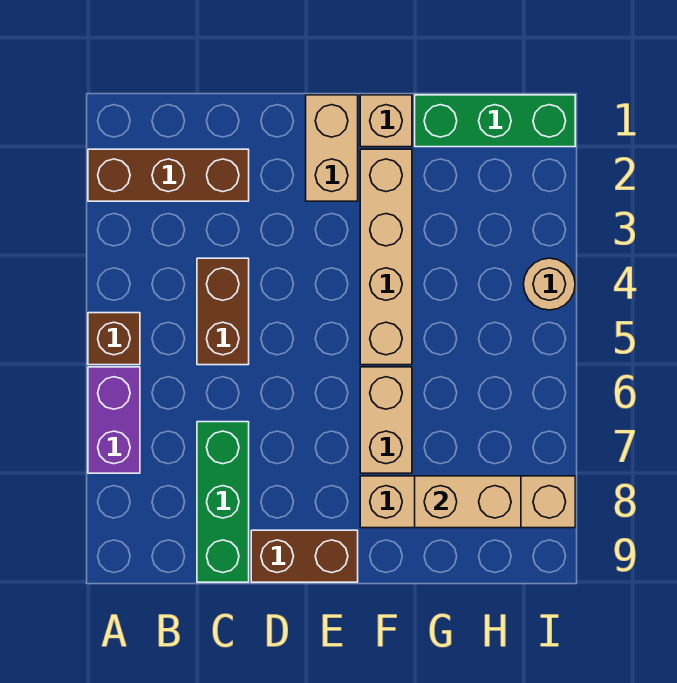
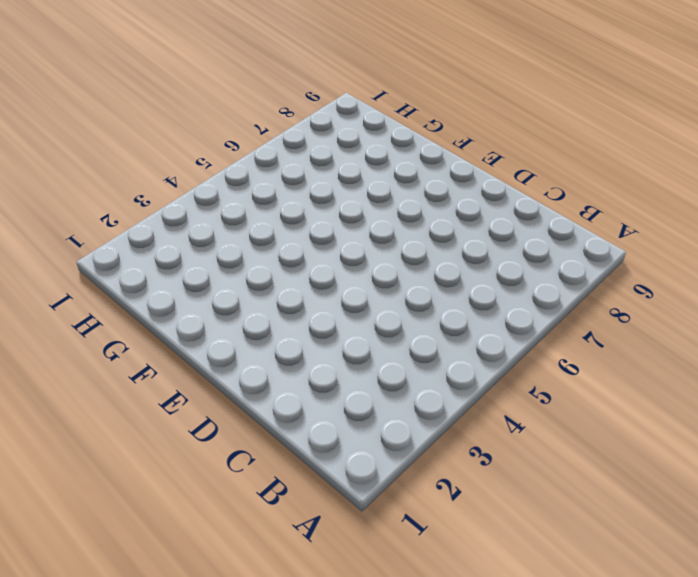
none -> brown 1x3 brick [88,149,249,201]
none -> brown 1x1 brick [88,313,140,365]
none -> purple 1x2 brick [88,367,140,473]

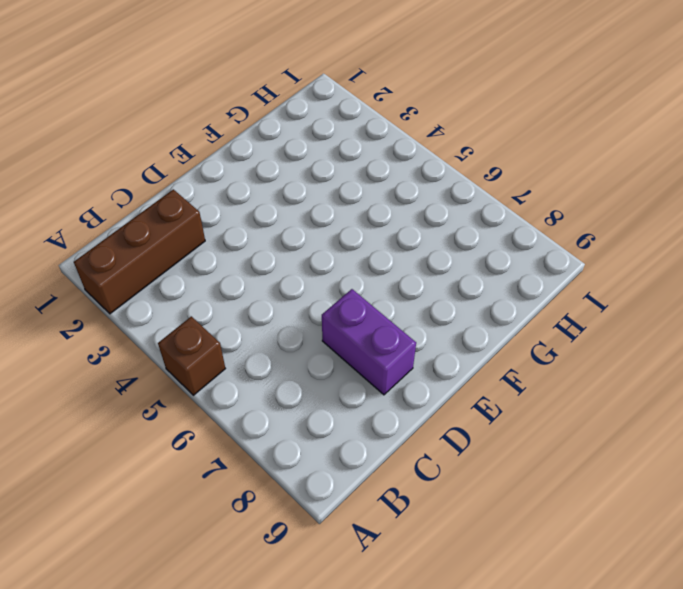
purple 1x2 brick [322,289,416,395] -> purple 1x2 brick moved to [88,367,140,473]
none -> brown 1x2 brick [197,258,249,365]
none -> green 1x3 brick [197,422,249,582]
none -> brown 1x2 brick [251,530,358,582]

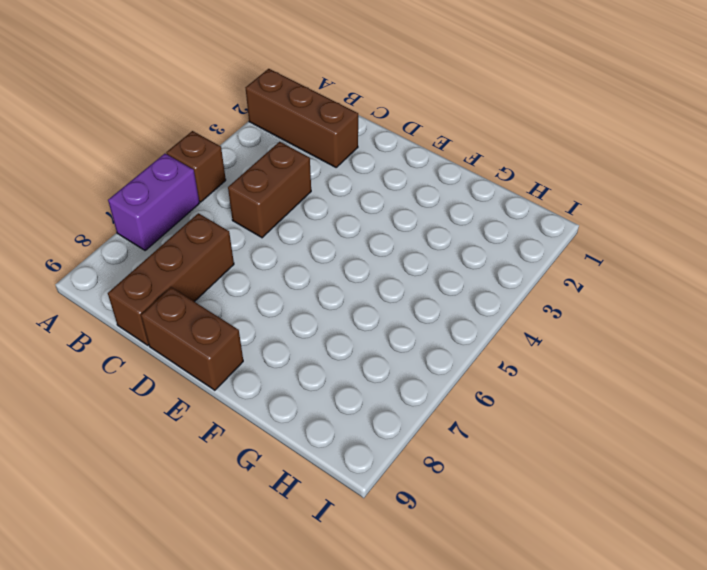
brown 1x3 brick [108,213,234,345] -> green 1x3 brick [197,422,249,582]
none -> tan 1x2 brick [306,95,358,201]
none -> tan 1x1 brick [360,95,412,147]
none -> tan 1x4 brick [360,149,412,365]

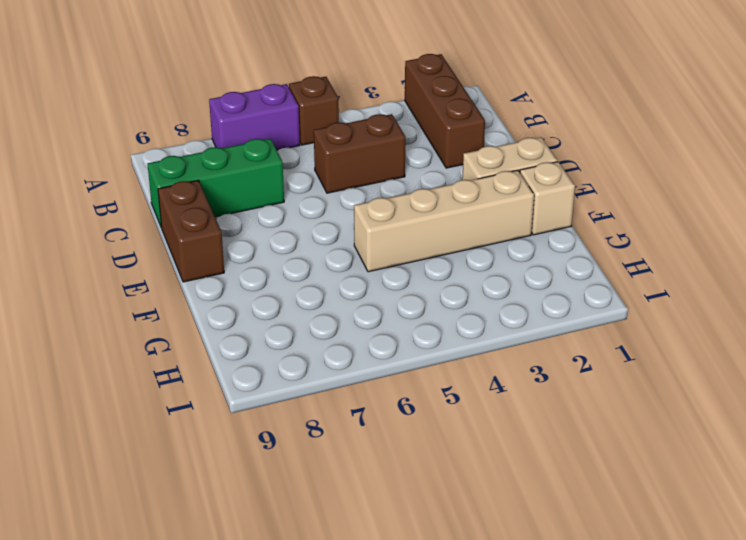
none -> tan 1x2 brick [360,367,412,473]
none -> tan 1x4 brick [360,476,575,528]
none -> green 1x3 brick [415,95,575,147]

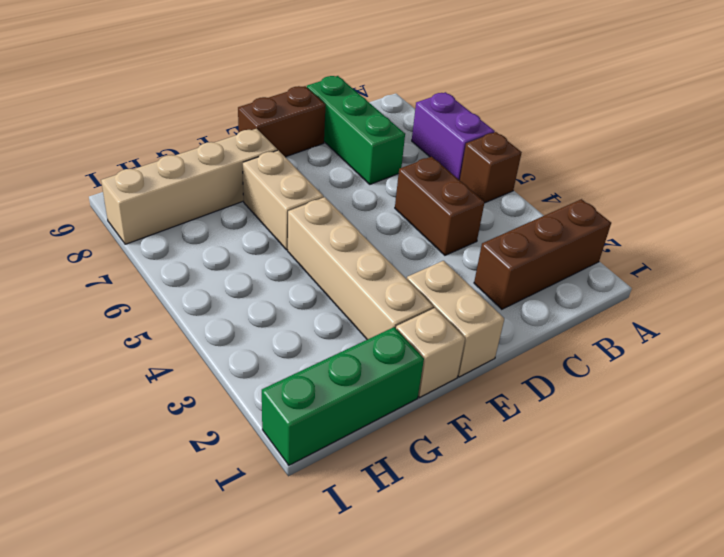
none -> tan 1x1 round brick [524,258,575,310]
none -> tan 1x2 brick [415,476,521,528]

